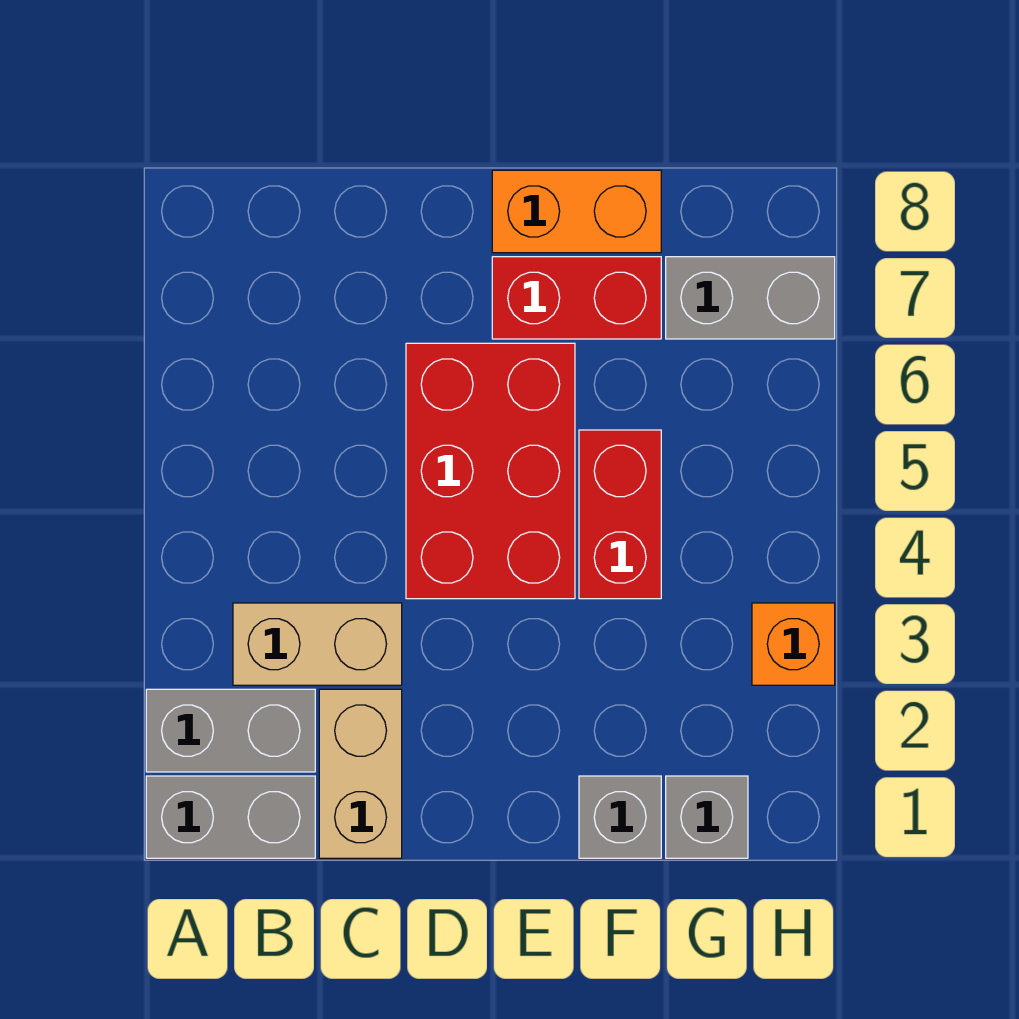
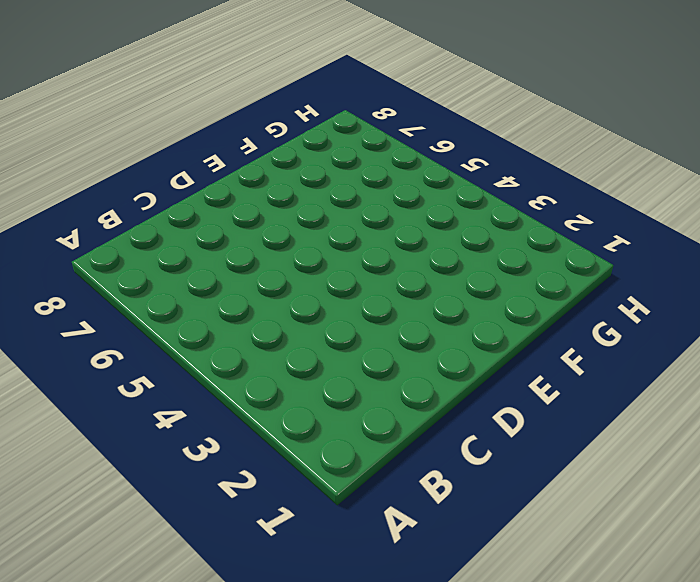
none -> grey 1x2 brick [146,776,315,858]
none -> grey 1x2 brick [146,689,315,772]
none -> tan 1x2 brick [233,603,402,685]

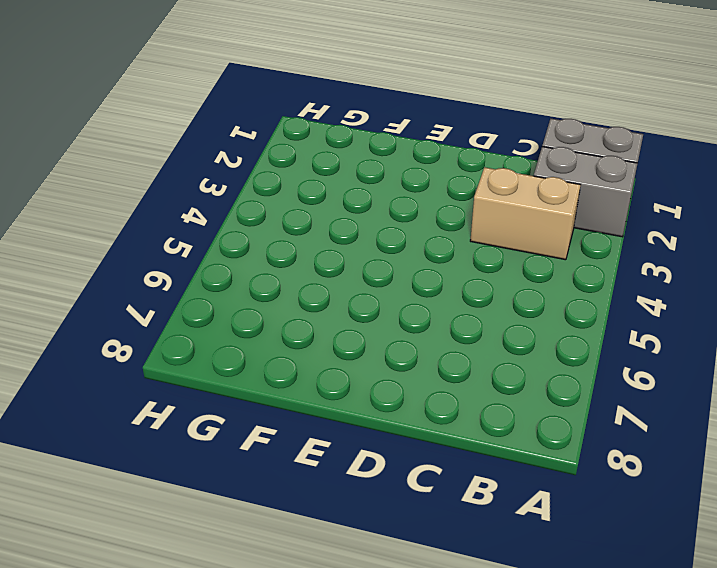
none -> tan 1x2 brick [319,689,402,858]
none -> red 2x3 brick [406,343,575,599]
none -> red 1x2 brick [492,257,661,339]

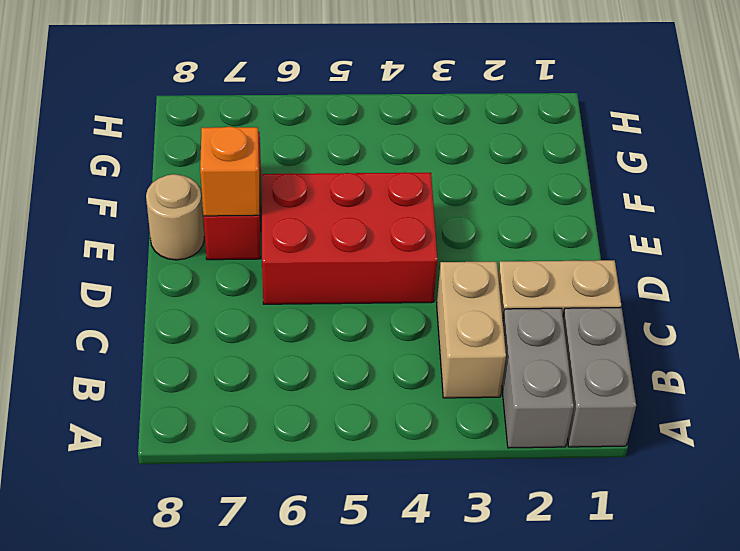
orange 1x1 brick [200,127,259,216] -> orange 1x1 brick moved to [752,603,835,685]
tan 1x1 round brick [146,174,204,260] -> orange 1x2 brick [492,170,661,253]
none -> grey 1x1 brick [579,776,661,858]
none -> red 1x2 brick [579,430,661,599]
none -> grey 1x1 brick [666,776,748,858]

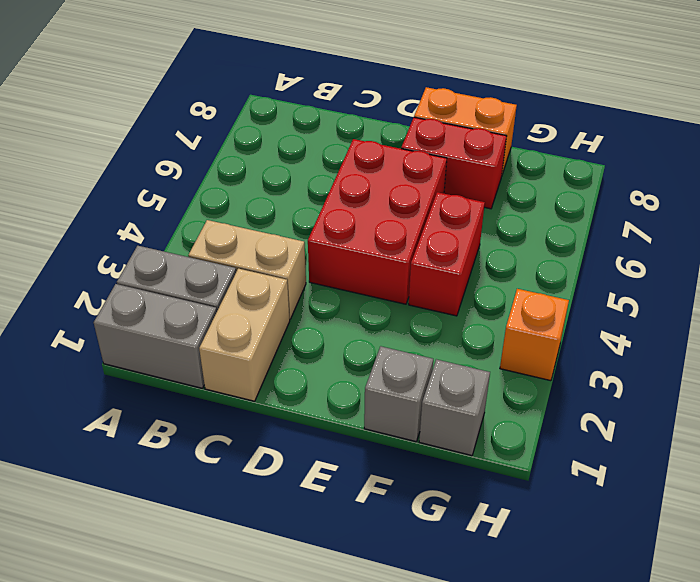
none -> grey 1x2 brick [666,257,835,339]

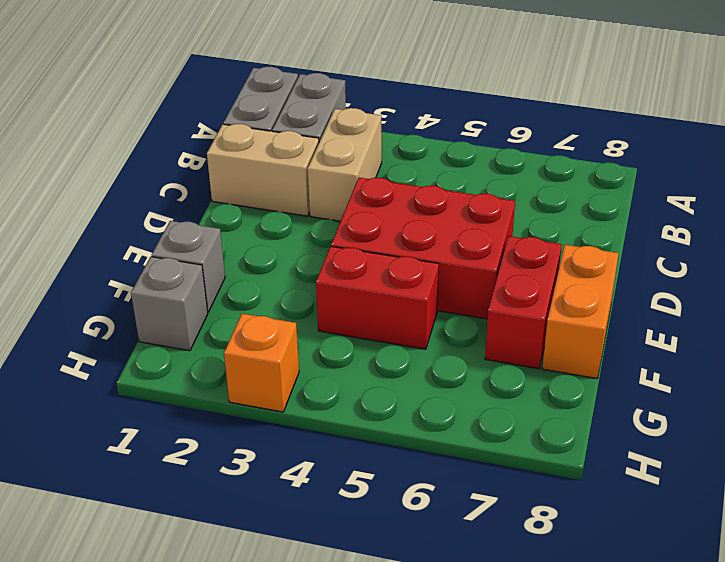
none -> grey 1x2 brick [666,257,835,339]

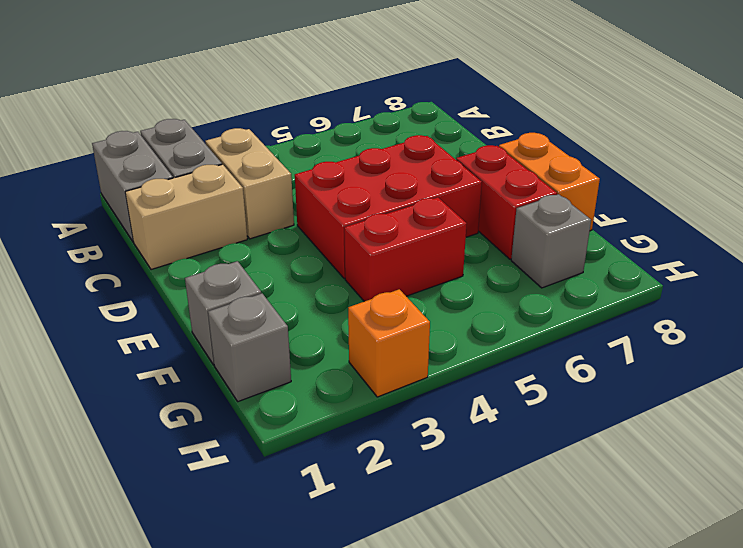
grey 1x1 brick [511,194,591,288] -> grey 1x2 brick [666,257,835,339]

